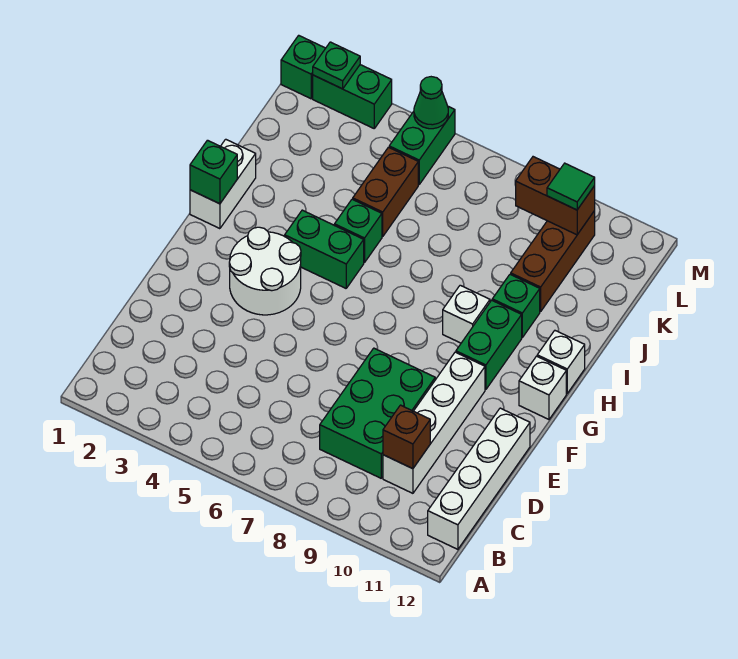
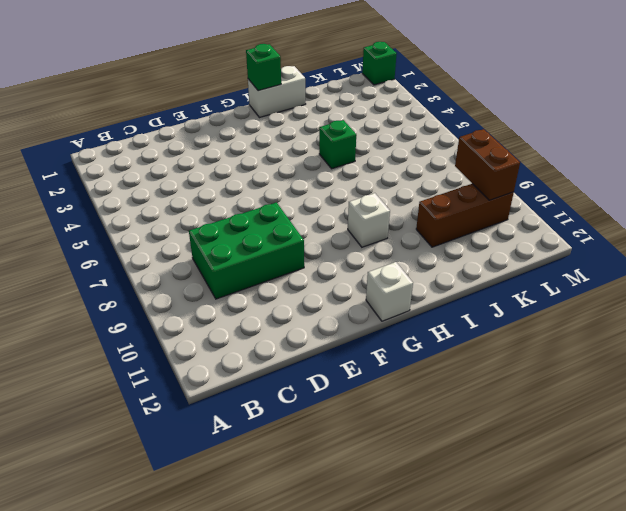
none -> white 1x4 brick [428,408,530,549]
none -> white 1x4 brick [383,352,485,493]
none -> white 2x2 round brick [229,227,301,315]

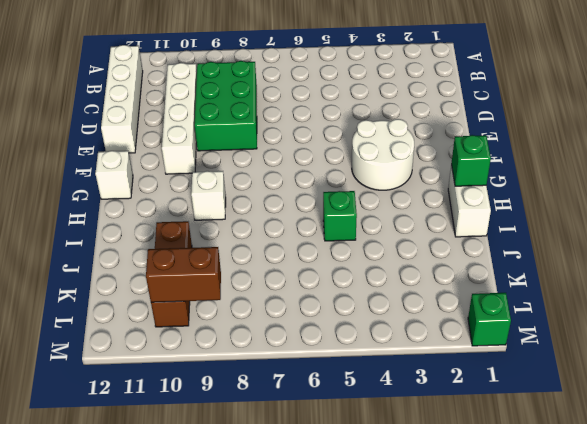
none -> green 1x2 brick [456,300,522,390]
none -> green 1x2 brick [285,210,364,288]
none -> white 1x1 brick [537,331,585,393]

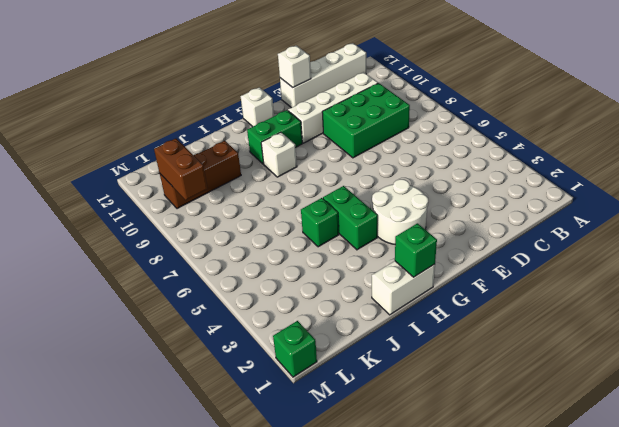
white 1x1 brick [278,46,311,87] -> white 1x1 brick moved to [537,331,585,393]
none -> green 1x1 brick [492,274,540,337]
none -> brown 1x2 brick [353,147,418,237]
none -> green 1x2 brick [389,106,455,185]

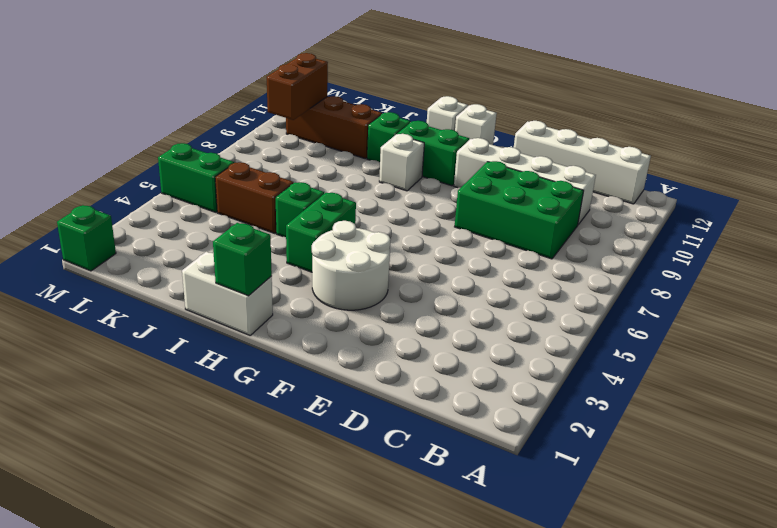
none -> green 1x2 brick [313,65,392,128]
none -> brown 1x1 brick [383,405,430,469]
none -> green 1x1 plate [313,42,360,89]

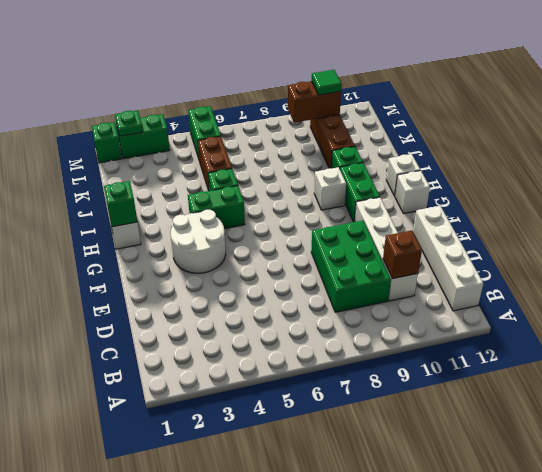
none -> green 1x1 cone [414,77,448,129]

